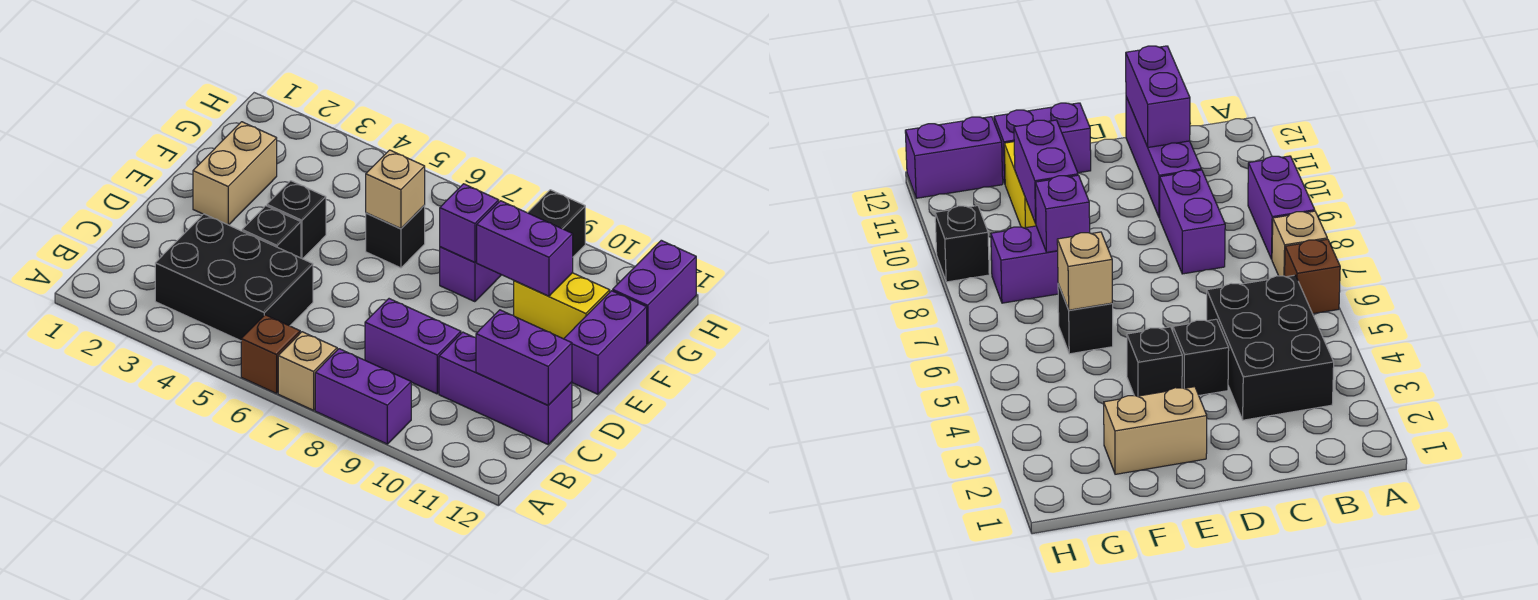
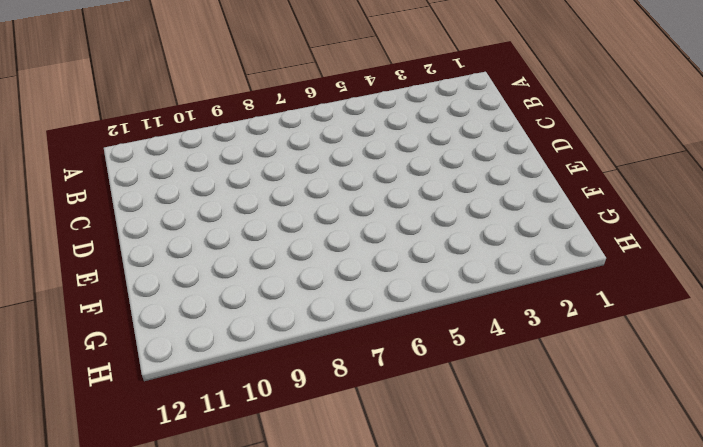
none -> brown 1x1 brick [241,315,300,393]
none -> tan 1x1 brick [278,332,337,410]
none -> purple 1x2 brick [315,349,411,444]

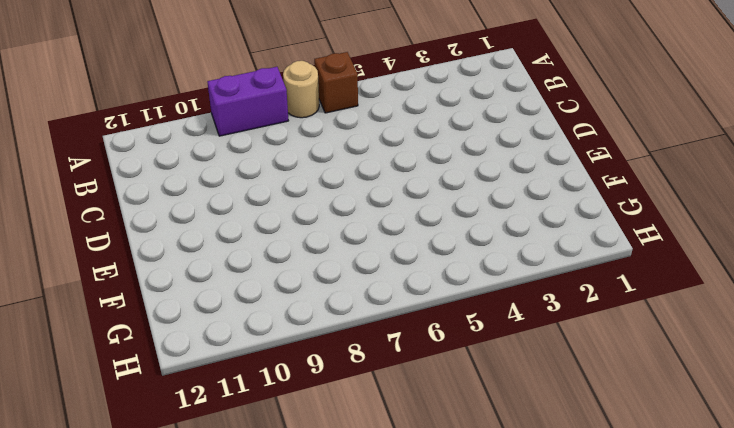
tan 1x1 round brick [283,61,319,118] -> tan 1x1 brick [278,332,337,410]
none -> black 2x3 brick [155,214,313,341]
none -> purple 1x2 brick [365,299,461,394]
none -> purple 1x3 brick [439,332,572,444]

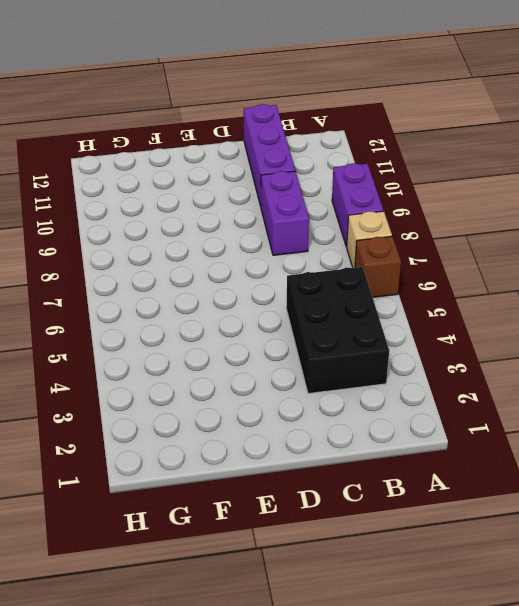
none -> black 1x1 brick [242,206,301,258]
none -> tan 1x2 brick [193,122,277,225]
none -> black 1x1 brick [267,181,326,259]

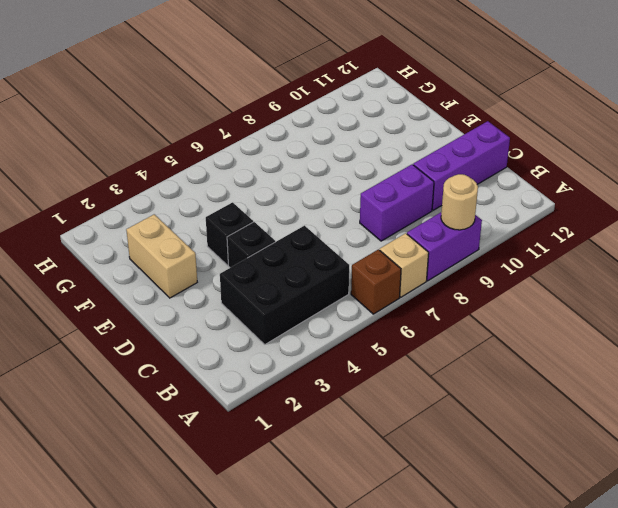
tan 1x1 round brick [441,174,478,230] -> none
none -> purple 1x2 brick [564,291,647,394]
none -> black 1x1 brick [366,205,425,268]
none -> purple 1x2 brick [440,247,501,302]

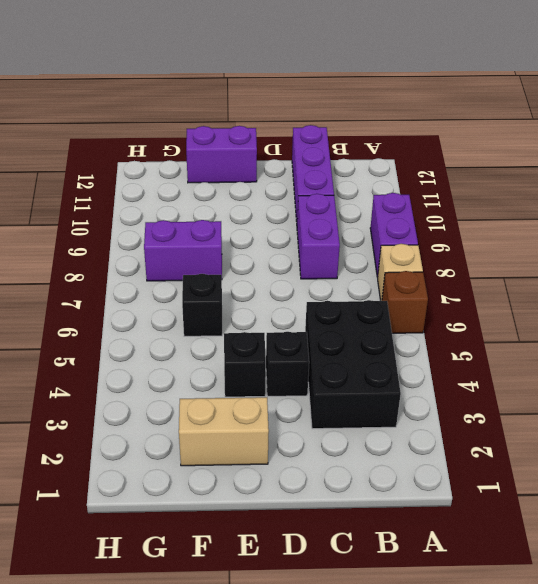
none -> yellow 1x2 brick [514,273,610,339]
none -> purple 1x2 brick [613,240,696,344]
none -> black 1x1 brick [528,190,585,257]

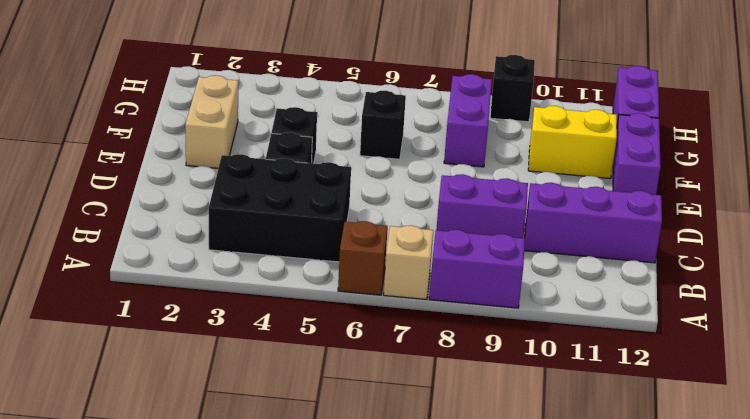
none -> purple 1x2 brick [476,310,572,405]
none -> tan 1x1 brick [366,150,425,229]
none -> purple 1x1 brick [440,184,499,263]

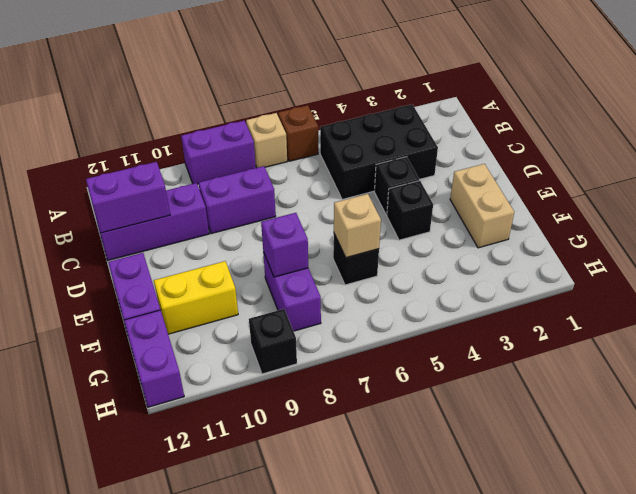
none -> purple 1x2 brick [477,201,573,296]

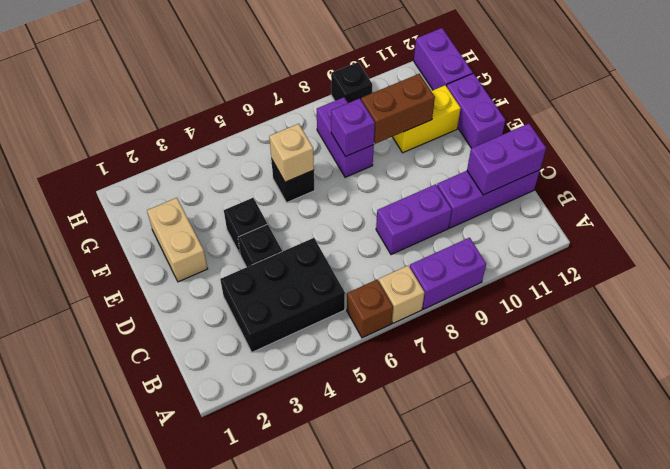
brown 1x2 brick [361,74,435,144] -> purple 1x2 brick [477,201,573,296]

